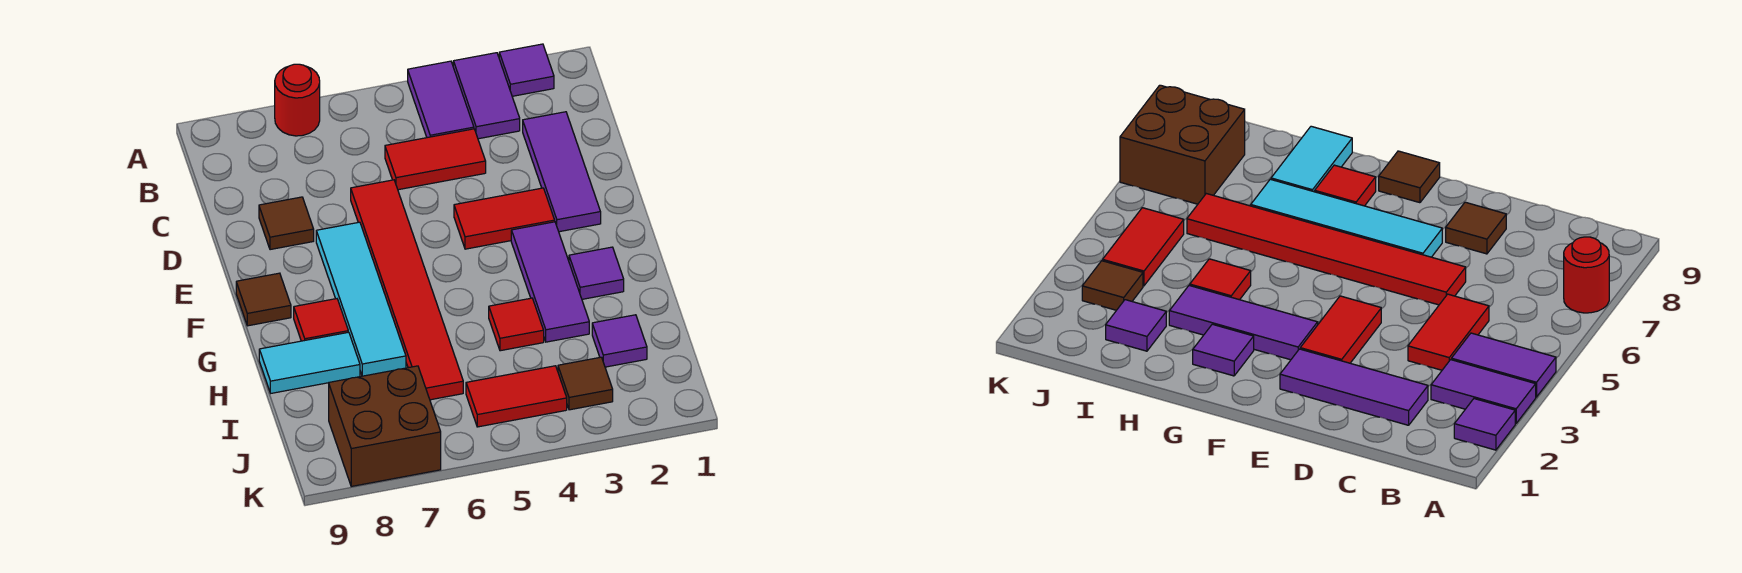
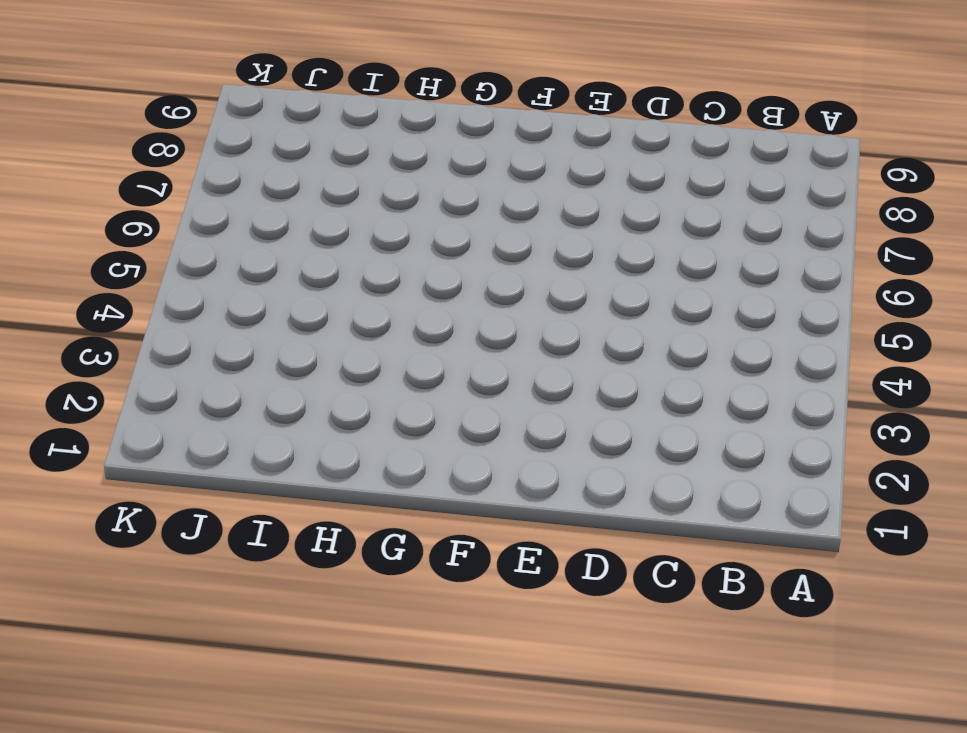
none -> purple 1x1 tile [499,44,554,96]
none -> purple 1x2 tile [453,53,520,139]
none -> purple 1x2 tile [408,61,474,138]

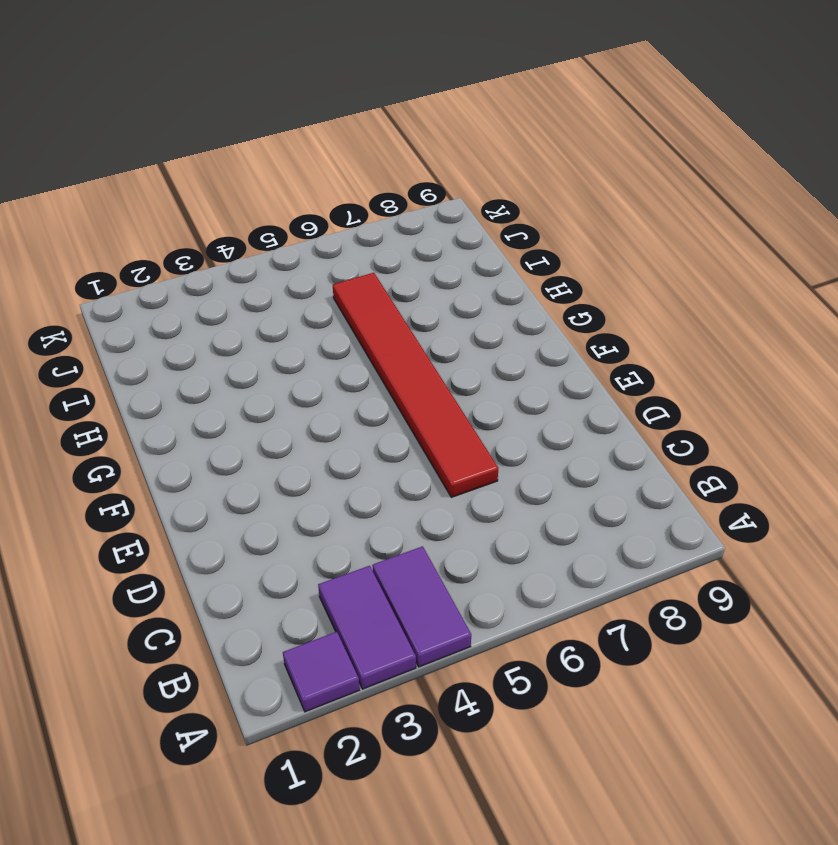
none -> red 1x1 round brick [275,64,320,136]
none -> purple 1x3 tile [523,112,601,232]
none -> red 1x2 tile [385,129,486,190]

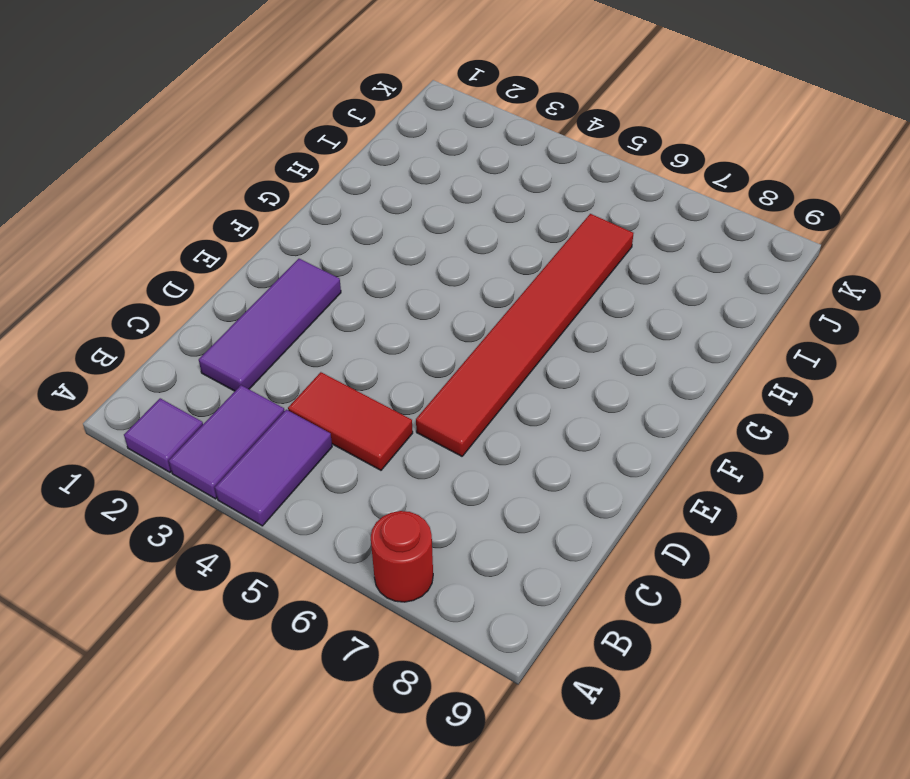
none -> brown 1x1 tile [259,197,314,250]
none -> red 1x2 tile [454,188,555,249]
none -> cyan 1x4 tile [316,222,406,376]

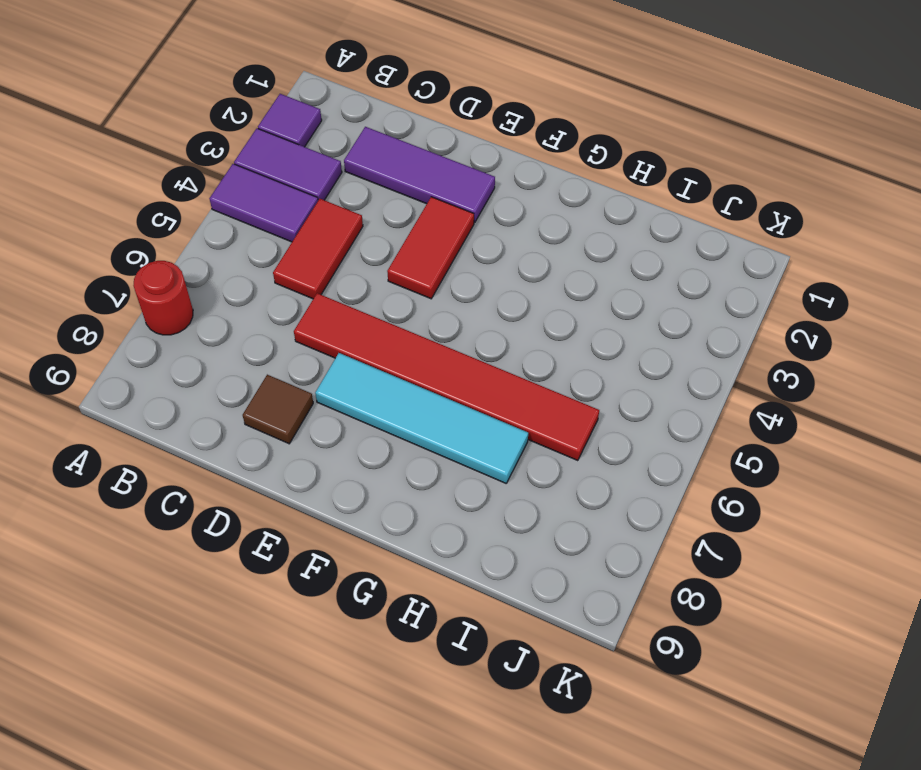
none -> purple 1x3 tile [511,222,589,342]
none -> brown 1x1 tile [236,273,291,326]
none -> purple 1x1 tile [569,247,624,299]

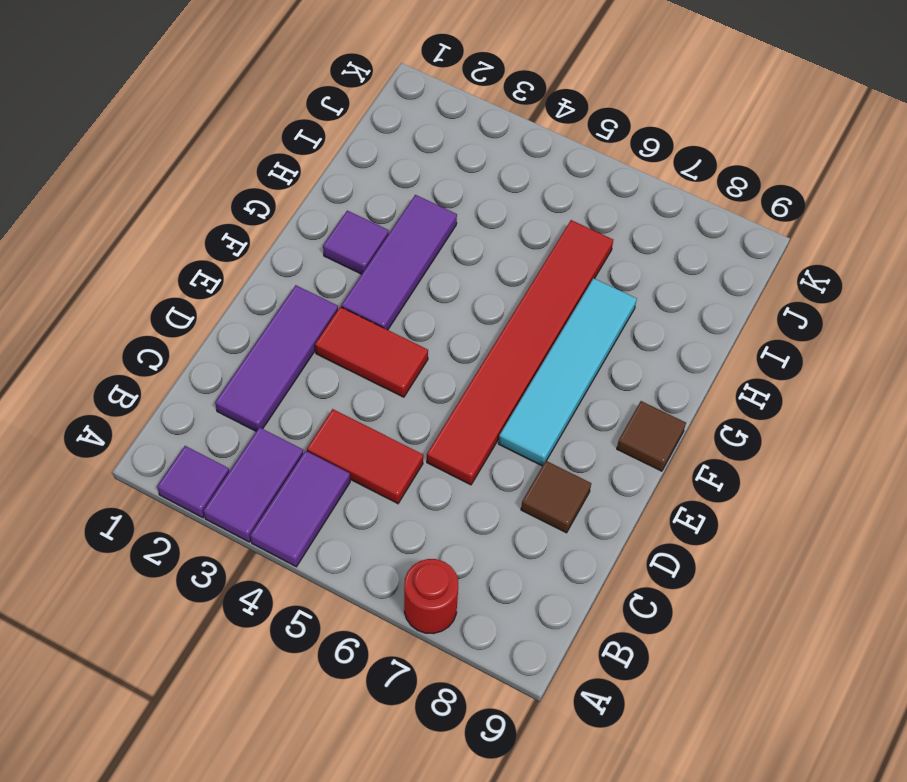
none -> red 1x1 tile [294,299,348,341]
none -> red 1x1 tile [489,298,544,351]
none -> cyan 1x2 tile [259,332,360,393]

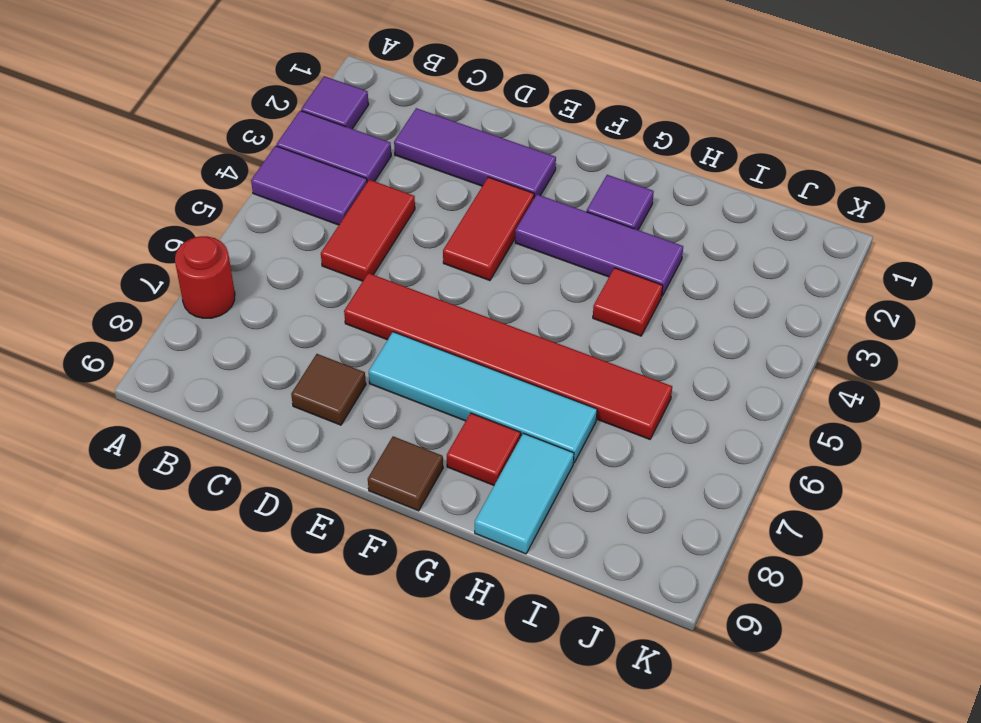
none -> purple 1x1 tile [592,315,647,367]
none -> brown 1x1 tile [558,357,613,410]
none -> red 1x2 tile [466,366,567,427]

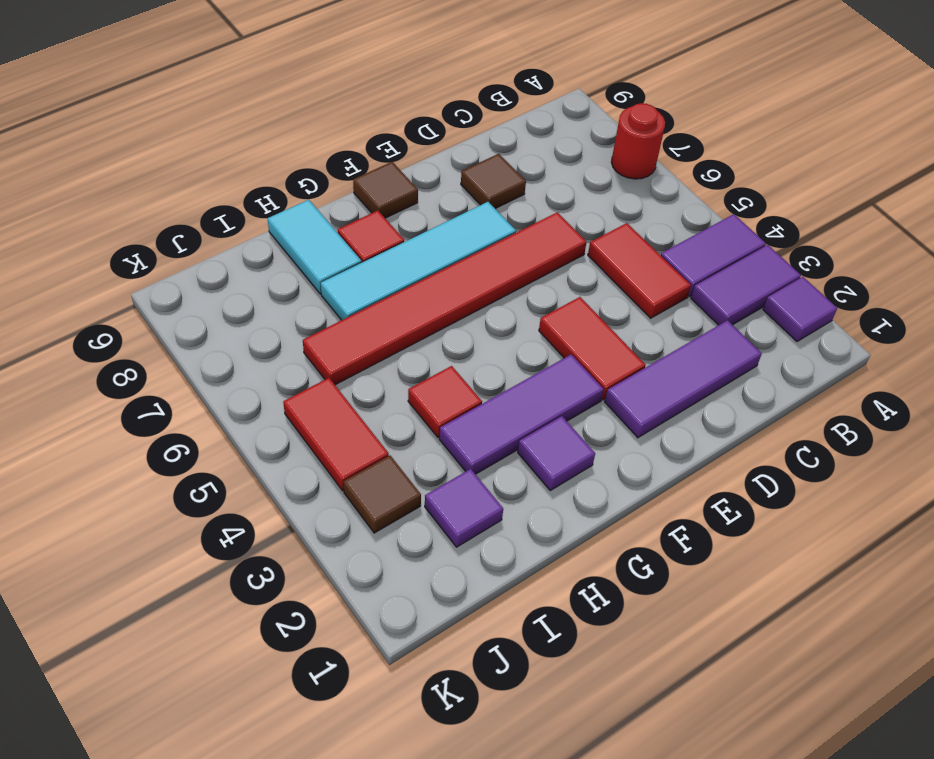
none -> brown 2x2 brick [329,366,441,486]

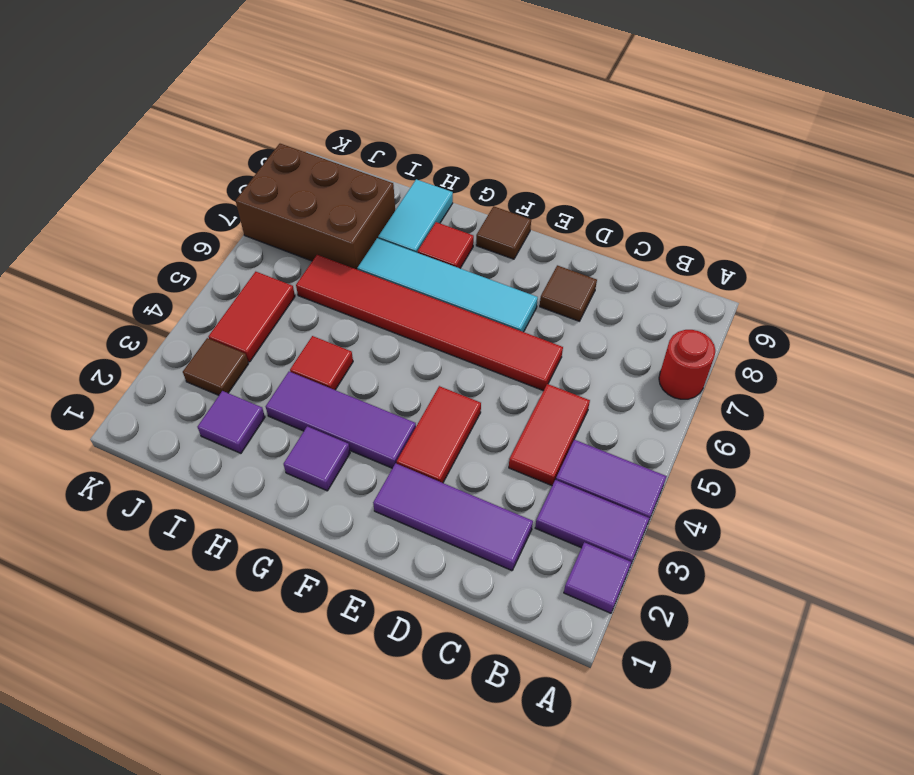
brown 2x3 brick [236,144,395,270] -> brown 2x2 brick [329,366,441,486]

